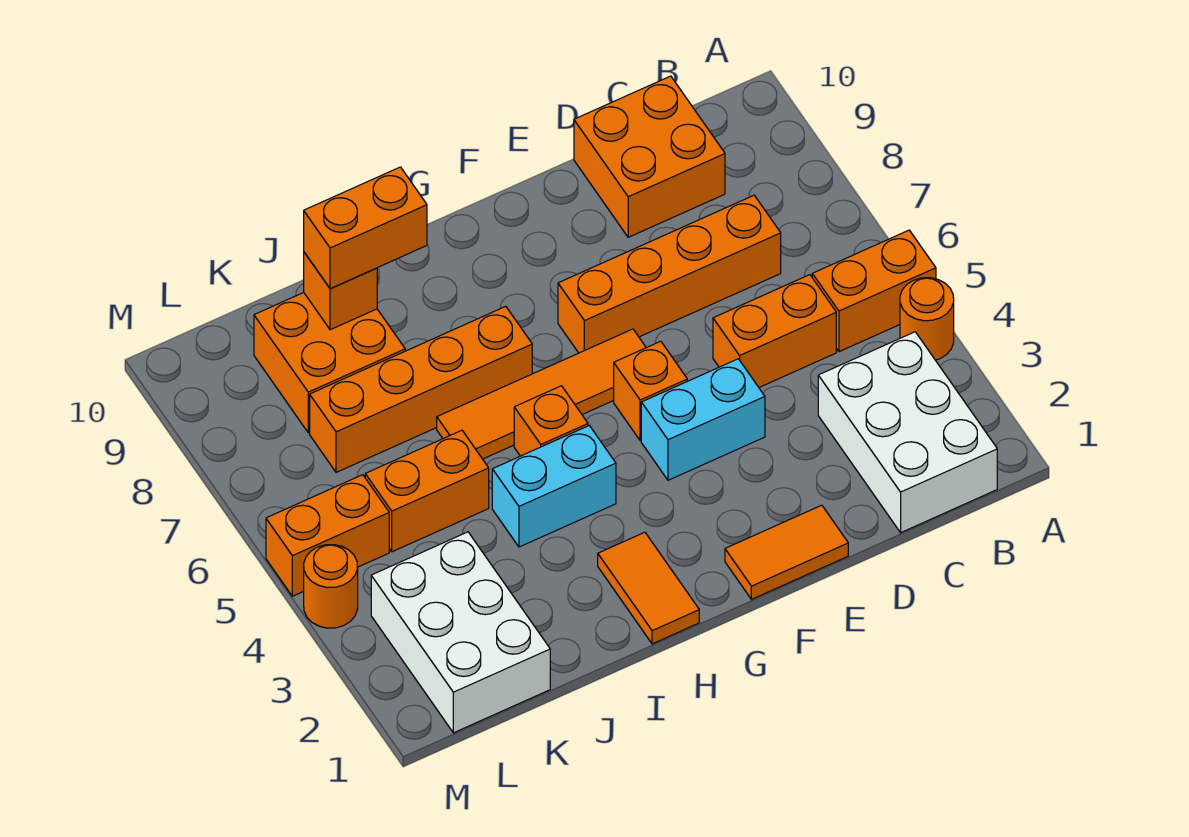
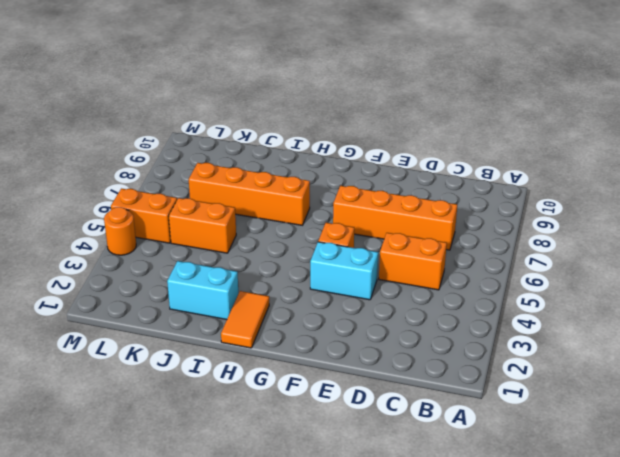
cyan 1x2 brick [167,261,238,320] -> cyan 1x2 brick moved to [492,426,616,547]
none -> orange 1x1 round brick [900,278,954,360]
none -> orange 1x2 brick [812,230,936,352]
none -> white 2x3 brick [818,332,997,533]

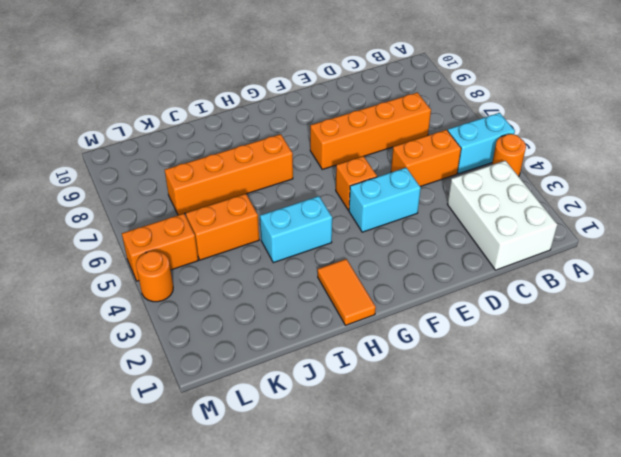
cyan 1x2 brick [448,113,515,174] -> orange 1x2 brick [812,230,936,352]
none -> orange 2x2 brick [574,76,725,237]
none -> orange 1x2 tile [725,505,848,599]
none -> orange 1x4 tile [437,329,646,459]

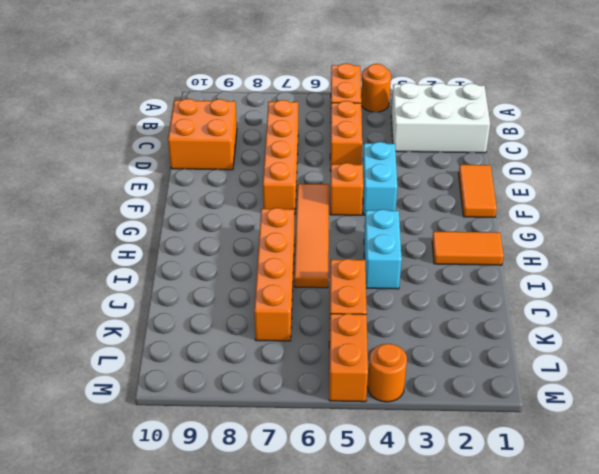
none -> orange 1x1 brick [514,386,588,456]
none -> orange 2x2 brick [254,293,405,433]
none -> white 2x3 brick [371,532,550,733]

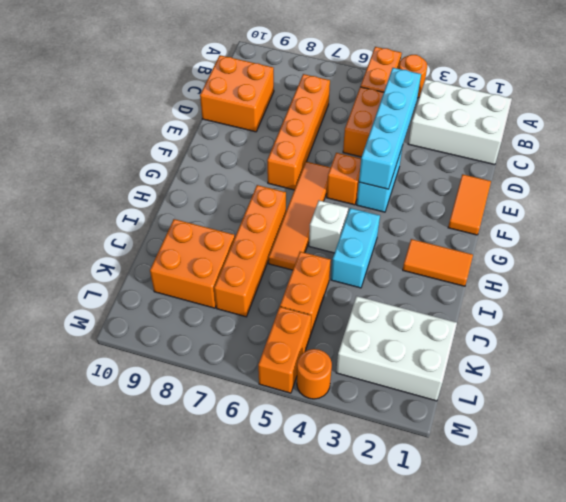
cyan 1x4 brick [359,68,421,189] -> none
white 1x1 brick [309,200,348,253] -> orange 1x1 brick [514,386,588,456]
none -> orange 1x1 brick [304,252,377,330]
none -> orange 1x2 brick [304,167,427,289]

